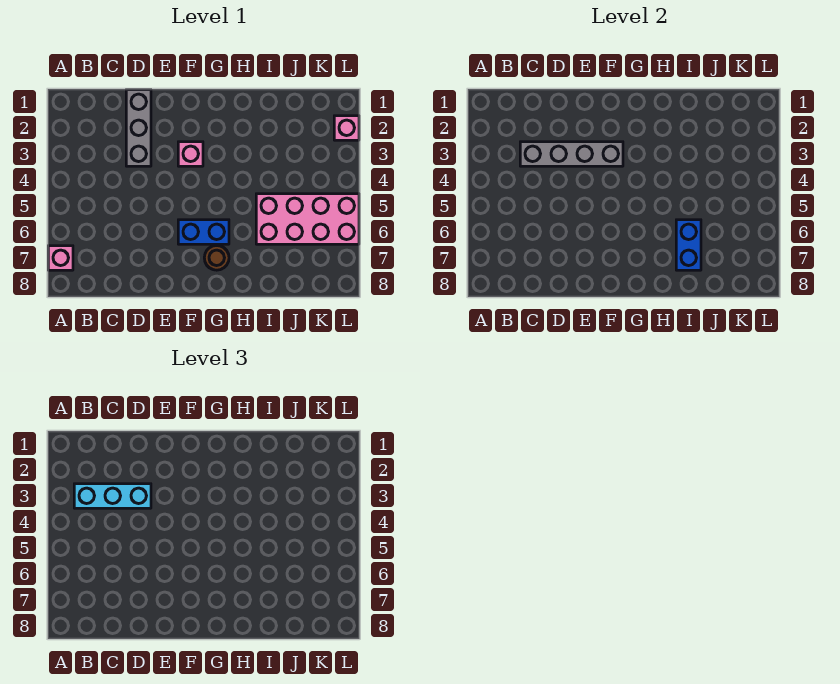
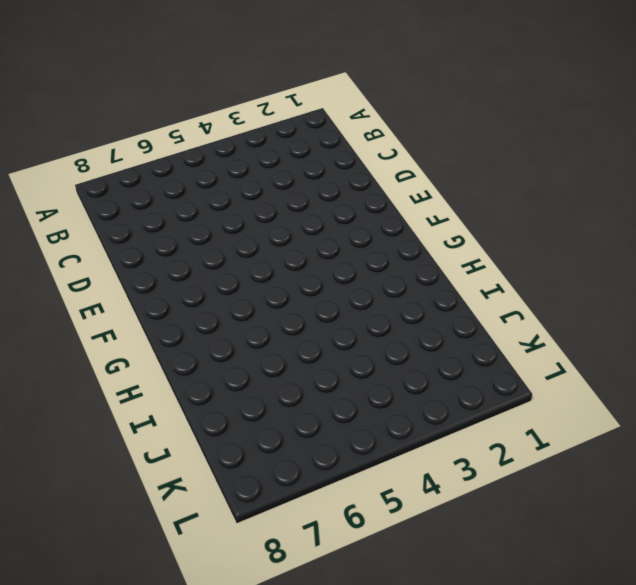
none -> pink 1x1 brick [48,246,73,270]
none -> grey 1x3 brick [126,90,151,166]

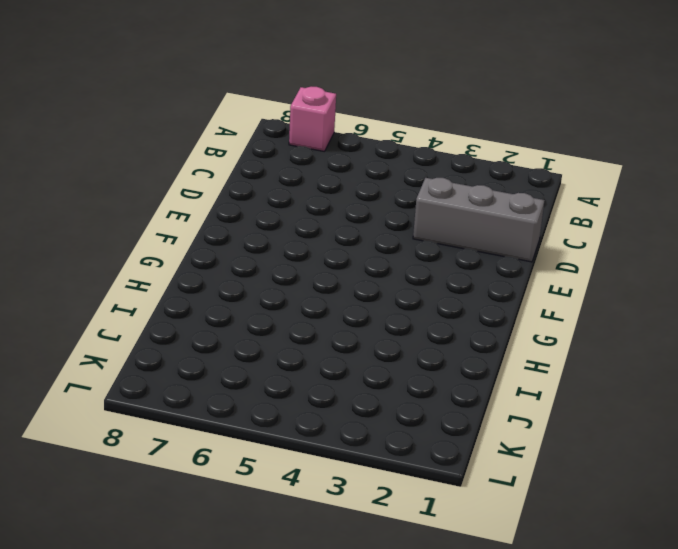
none -> pink 1x1 brick [178,142,203,166]
none -> blue 1x2 brick [178,220,229,244]

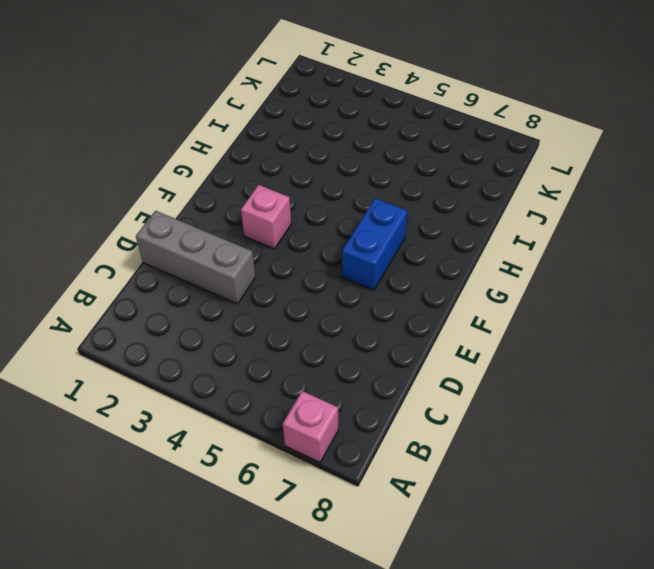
none -> brown 1x1 round brick [204,246,229,270]
none -> pink 2x4 brick [256,194,359,244]

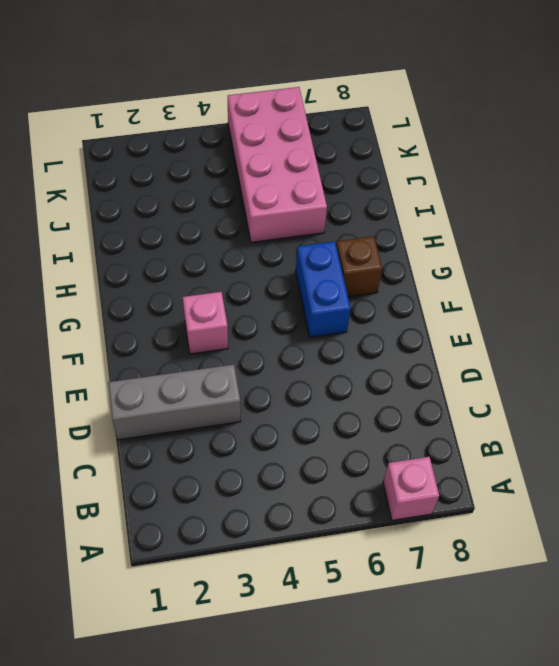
brown 1x1 brick [336,236,382,297] -> brown 1x1 round brick [204,246,229,270]
none -> pink 1x1 brick [334,116,359,140]
none -> grey 1x4 brick [520,142,623,166]

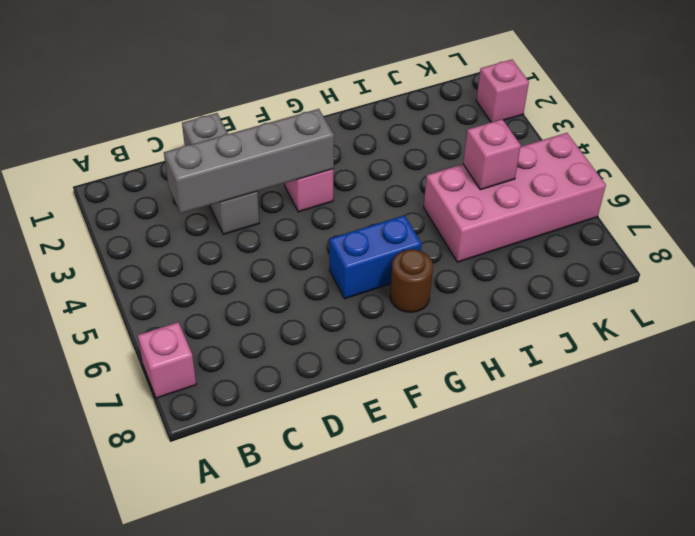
pink 1x1 brick [463,119,521,190] -> none
none -> blue 1x2 brick [676,220,701,270]
none -> cyan 1x3 brick [74,484,151,508]

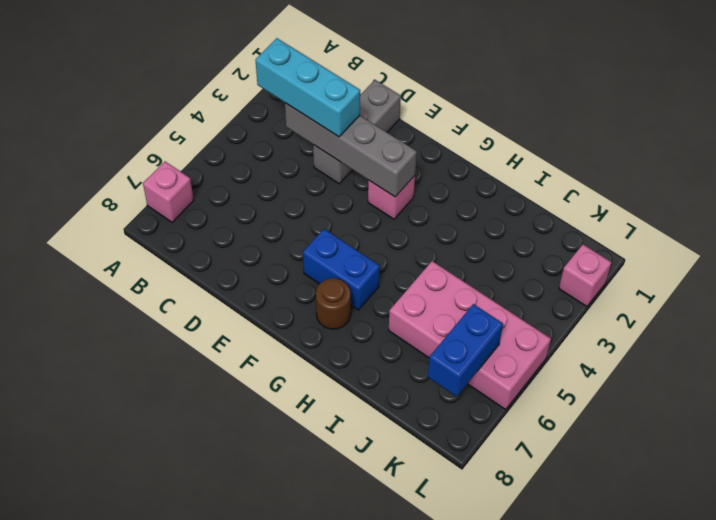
blue 1x2 brick [427,304,503,397] -> blue 1x2 brick moved to [676,220,701,270]

